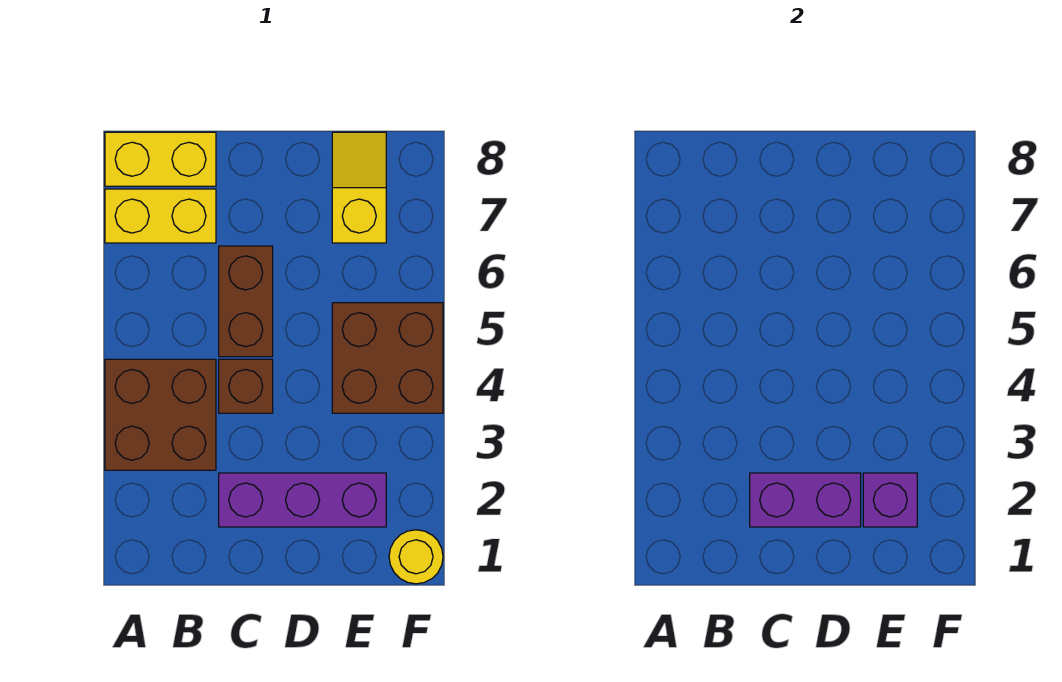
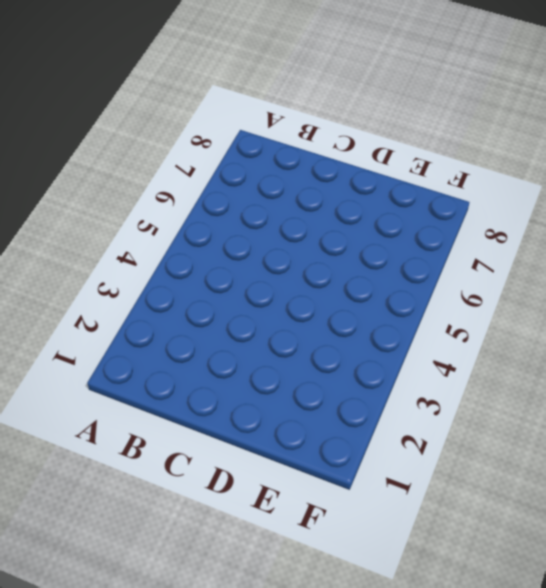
none -> brown 2x2 brick [105,359,216,470]
none -> yellow 1x2 brick [105,189,216,243]

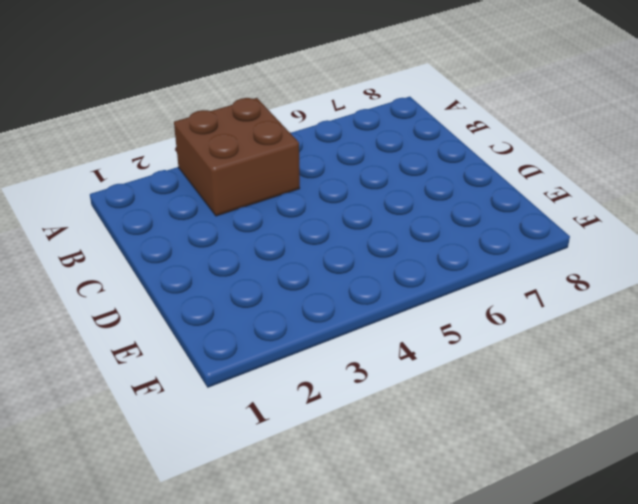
none -> yellow 1x2 brick [105,189,216,243]
none -> yellow 1x2 brick [105,132,216,186]

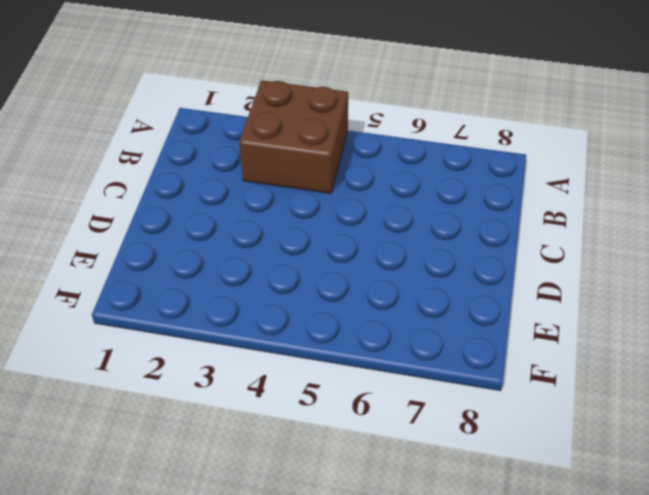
none -> yellow 1x2 brick [105,189,216,243]
none -> yellow 1x2 brick [105,132,216,186]

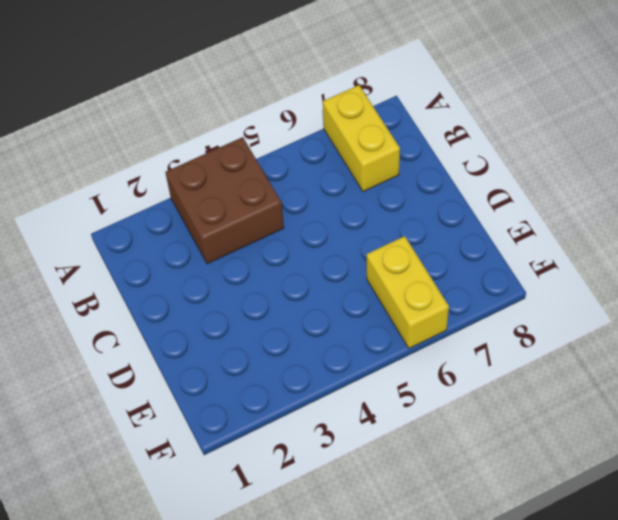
yellow 1x2 brick [367,236,449,348] -> yellow 1x2 brick moved to [105,132,216,186]
none -> purple 1x3 brick [219,473,386,527]
none -> brown 1x1 brick [219,359,273,413]

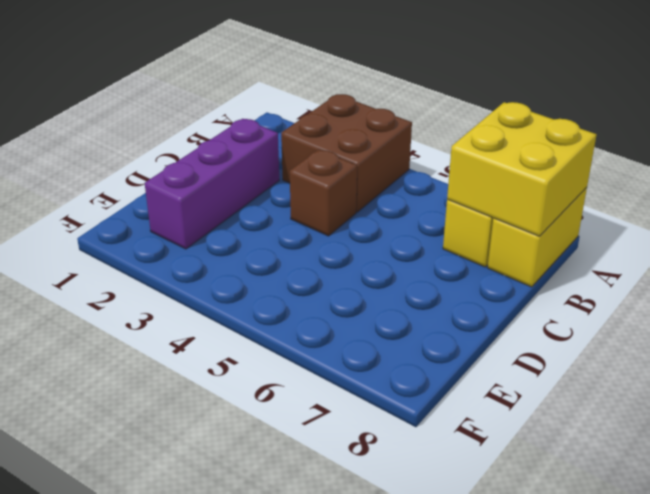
yellow 2x2 brick [447,102,597,236] -> none
none -> brown 1x2 brick [219,246,273,357]
none -> brown 2x2 brick [332,303,443,413]

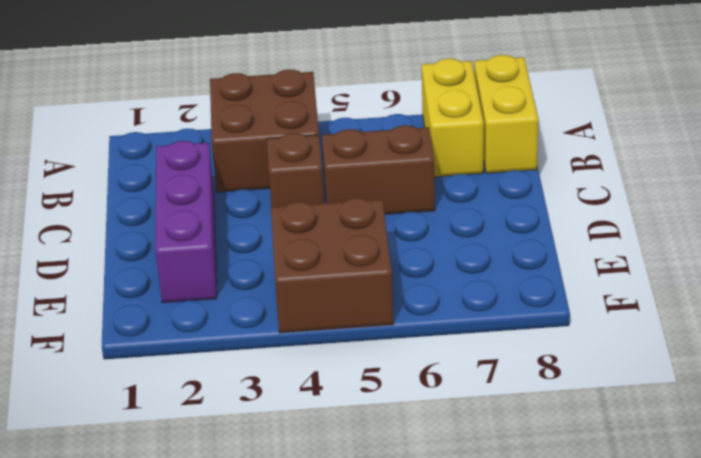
none -> yellow 1x2 slope [332,132,386,243]
none -> yellow 1x1 round brick [389,530,443,584]

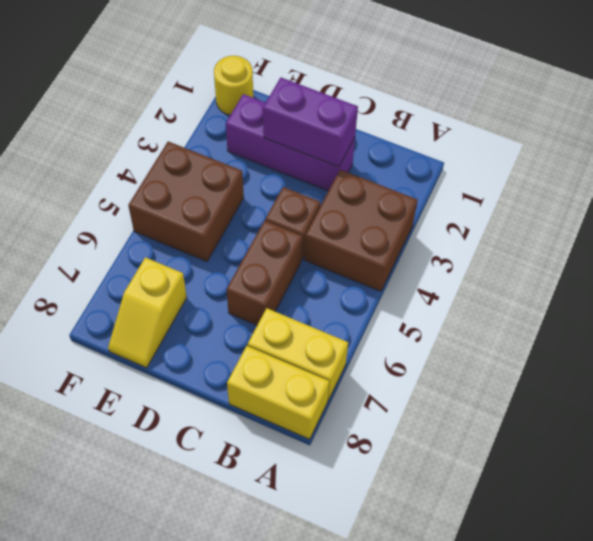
none -> purple 1x1 brick [863,473,917,527]

